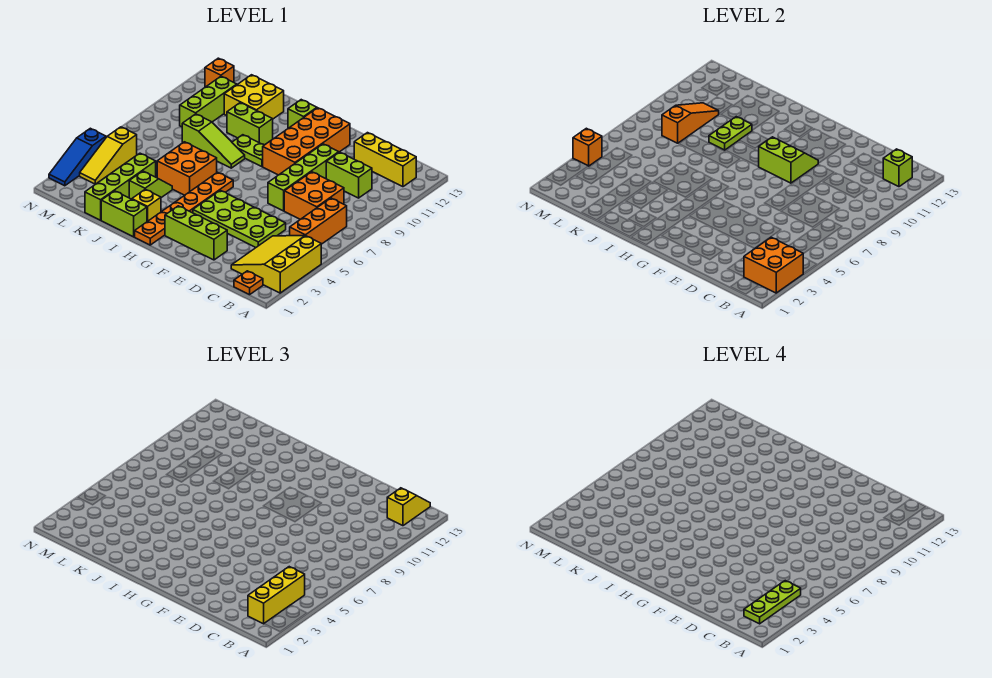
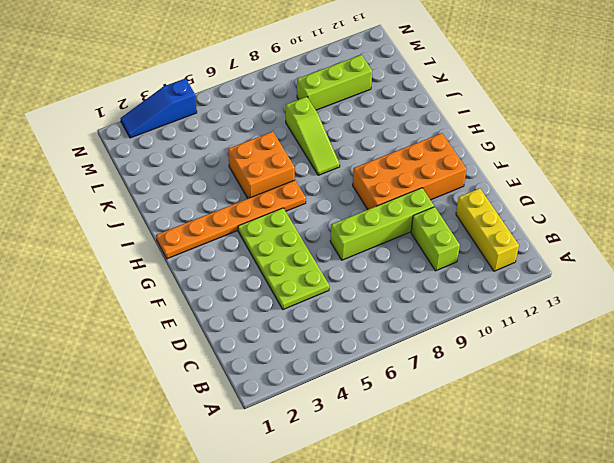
none -> yellow 3x3 slope [231,236,321,293]
none -> orange 1x1 plate [234,271,263,295]
none -> orange 1x3 brick [290,198,347,244]
none -> orange 2x2 brick [284,172,344,219]

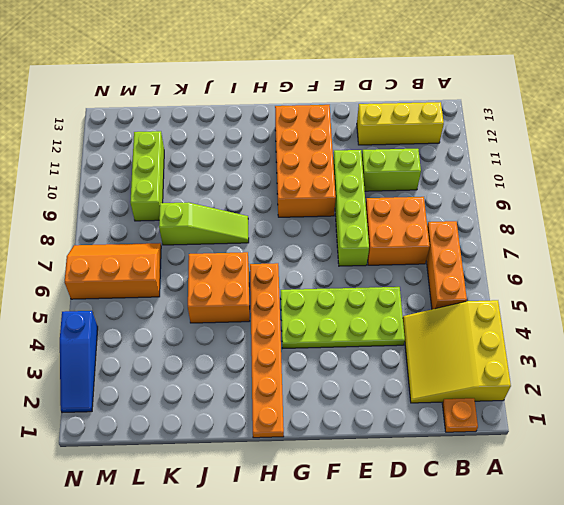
orange 2x3 slope [65,243,161,299] -> none
none -> lime 1x3 brick [165,206,227,260]
none -> lime 1x2 plate [232,135,264,167]
none -> lime 1x1 brick [288,100,317,128]
none -> lime 1x2 brick [101,191,147,237]

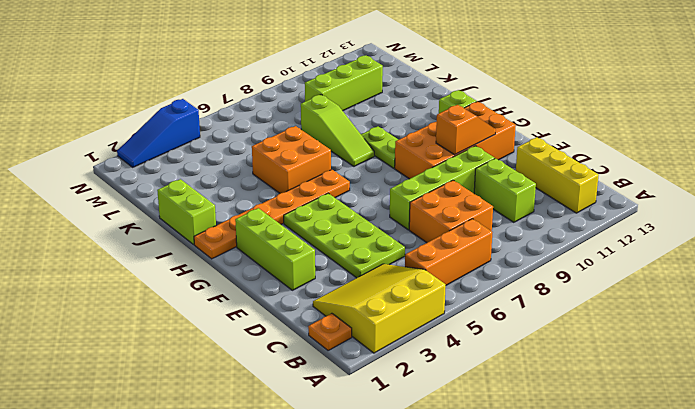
orange 1x2 slope [436,105,496,155] -> lime 2x2 slope [759,137,818,183]
none -> yellow 1x1 brick [132,189,161,222]
none -> lime 1x2 brick [227,103,273,145]
none -> lime 1x2 slope [129,171,172,199]
none -> yellow 2x2 brick [224,75,284,119]

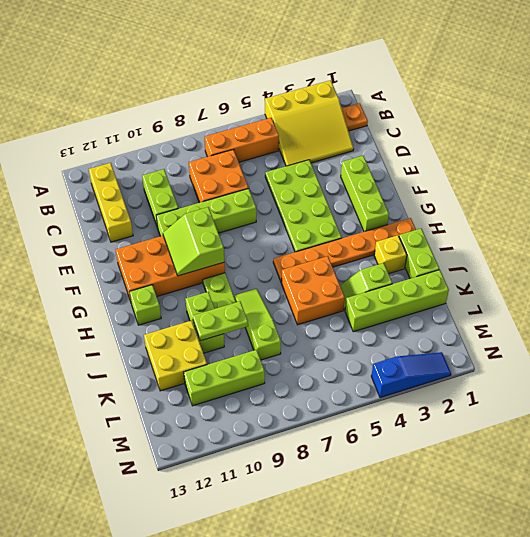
none -> yellow 1x3 slope [80,127,137,184]
none -> orange 1x1 brick [205,58,234,87]
none -> orange 2x2 brick [744,237,803,293]
none -> lime 1x1 brick [883,149,912,187]

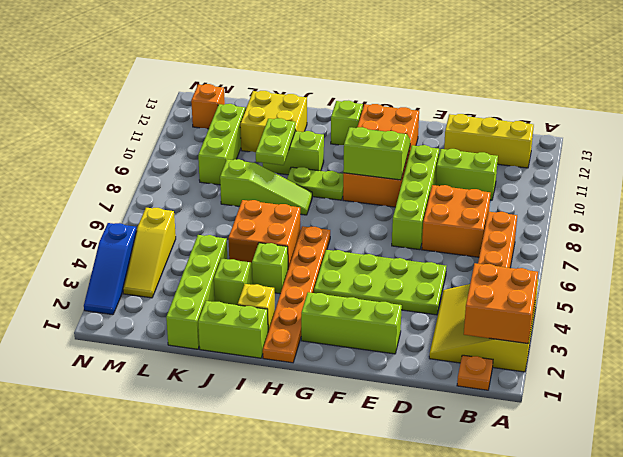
lime 1x1 brick [252,243,288,294] -> lime 1x1 brick moved to [883,149,912,187]
none -> orange 1x3 slope [662,103,719,143]
none -> orange 1x1 brick [573,128,602,166]
none -> yellow 1x3 brick [248,567,305,624]
none -> yellow 1x2 slope [387,488,430,526]

